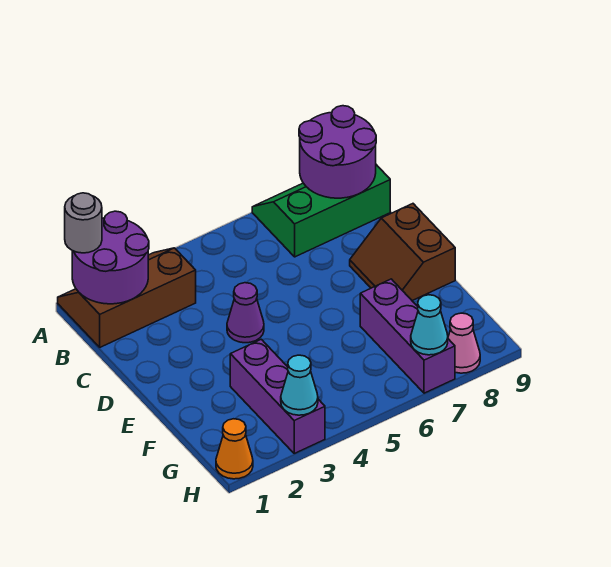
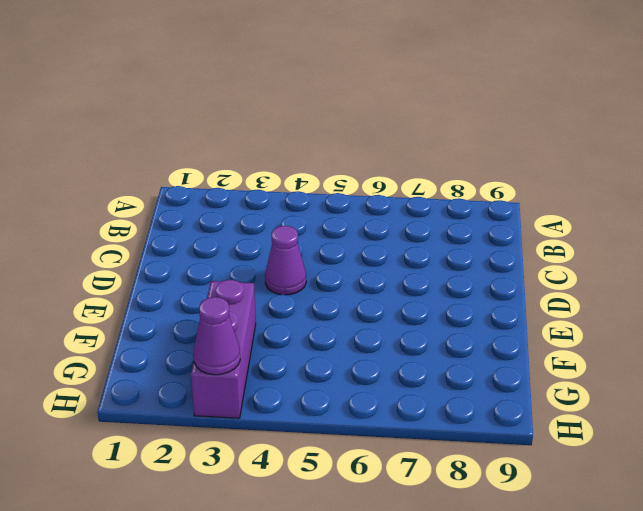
purple 1x1 cone [194,297,240,375] -> cyan 1x1 cone [281,355,318,415]
none -> brown 2x3 slope [58,248,196,347]
none -> green 2x3 slope [252,165,390,257]
none -> brown 2x2 slope [350,204,455,301]

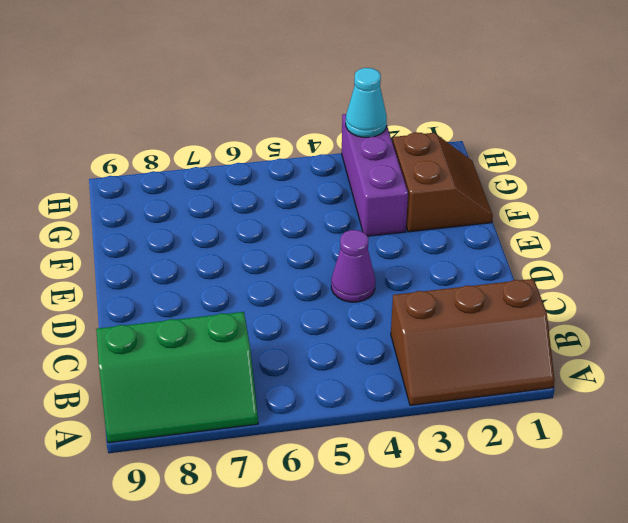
brown 2x2 slope [392,132,493,232] -> brown 2x2 slope moved to [350,204,455,301]
none -> purple 1x3 brick [360,279,455,393]
none -> orange 1x1 cone [216,419,253,479]
none -> pink 1x1 cone [448,313,480,373]

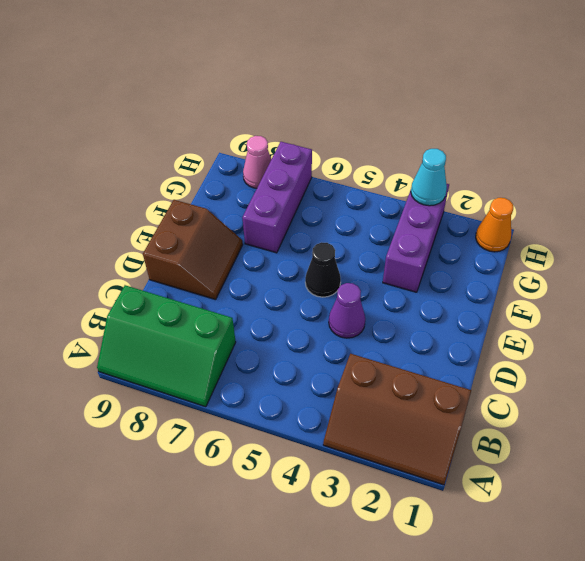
black 1x1 cone [305,242,341,297] -> none
none -> purple 2x2 round brick [72,211,149,304]
none -> purple 2x2 round brick [299,106,376,198]
none -> cyan 1x1 cone [411,295,448,355]

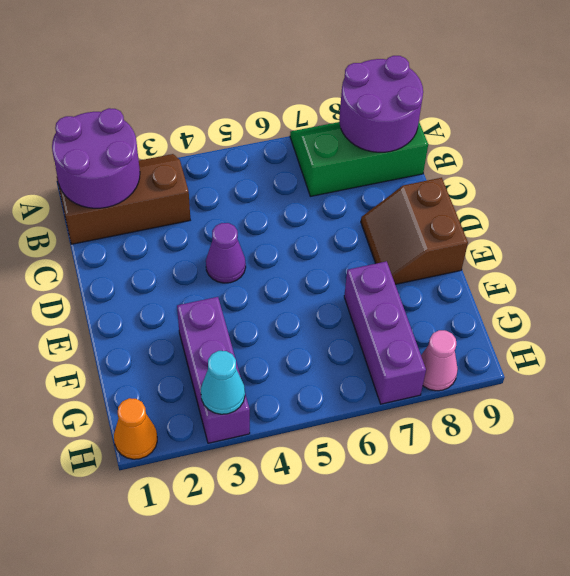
none -> cyan 1x1 cone [411,295,448,355]
none -> grey 1x1 round brick [65,193,102,253]

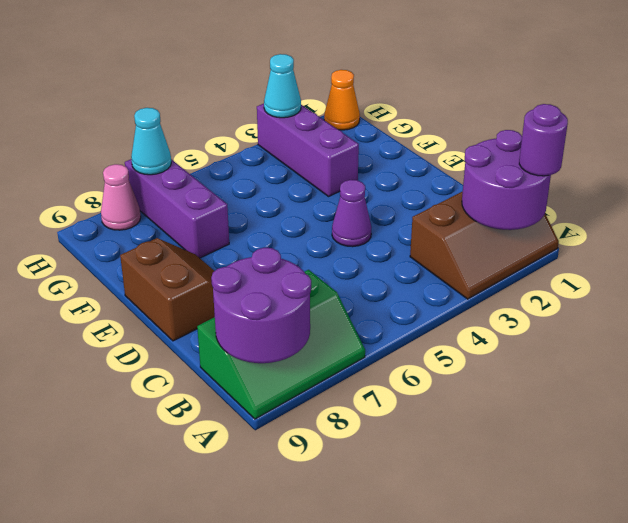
purple 1x1 round brick [519,104,568,176] -> grey 1x1 round brick [65,193,102,253]

